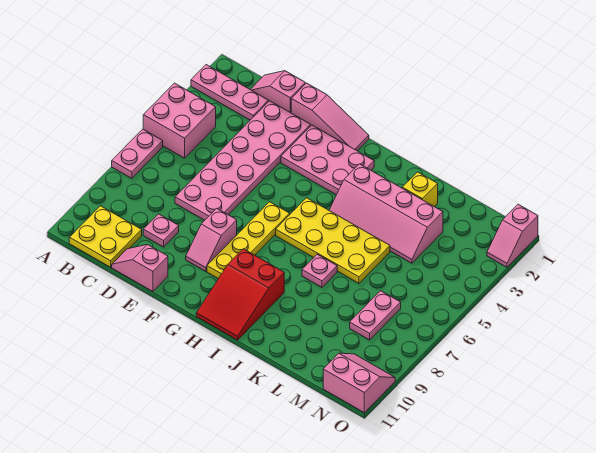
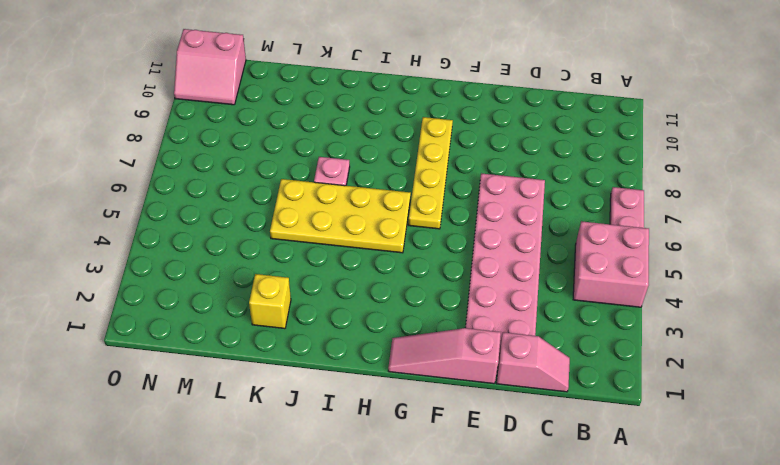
none -> pink 1x3 plate [191,65,268,120]
none -> yellow 2x2 plate [69,206,142,267]
none -> pink 1x1 plate [143,214,179,247]

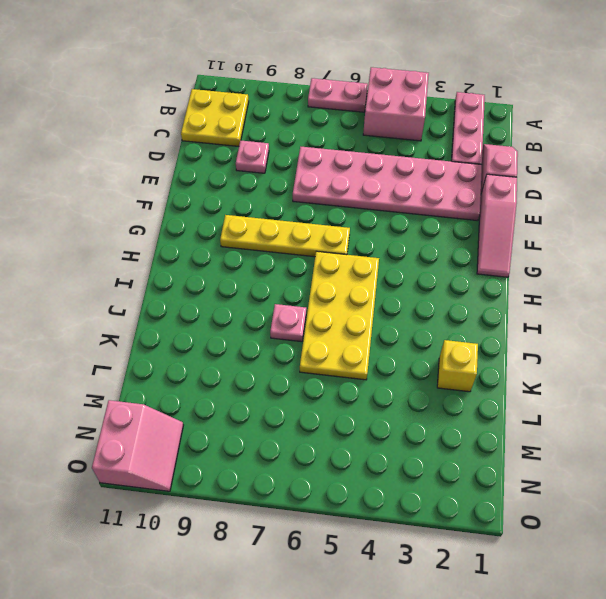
none -> pink 1x2 slope [112,244,168,291]
none -> pink 2x3 plate [281,125,374,195]
none -> pink 1x2 slope [186,208,237,271]

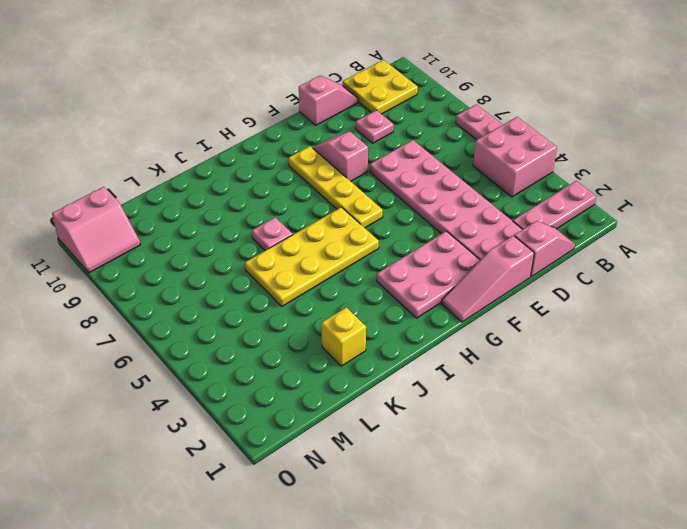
none -> red 2x3 slope [196,249,284,340]
none -> pink 2x4 slope [329,164,443,263]
none -> pink 1x2 plate [350,291,401,340]

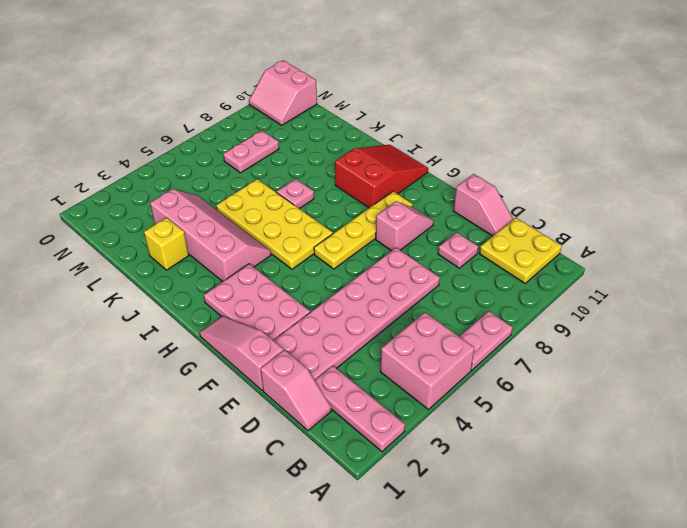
none -> pink 1x2 slope [487,204,538,267]

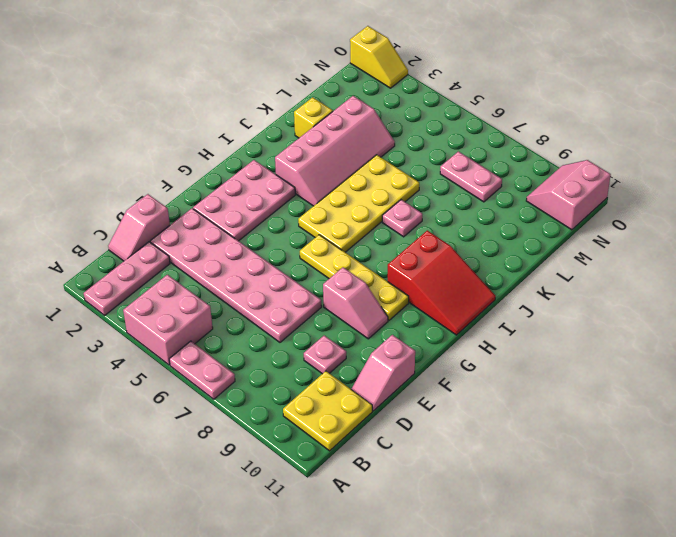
yellow 1x2 slope [350,26,408,88] -> pink 1x2 slope [487,204,538,267]
none -> pink 1x3 slope [291,83,369,151]

